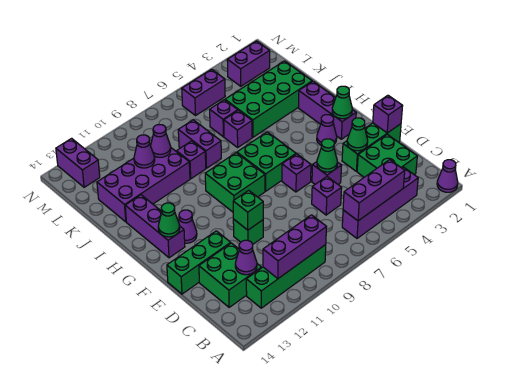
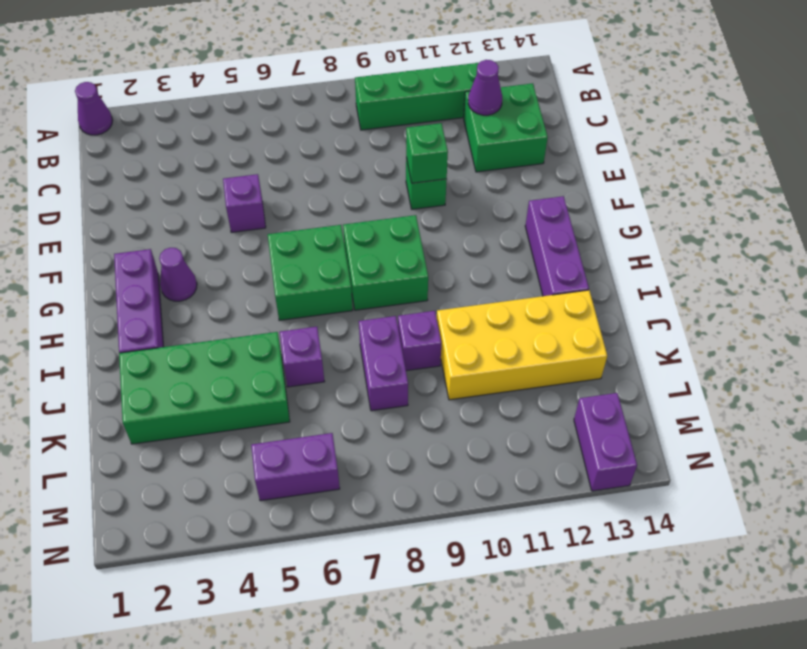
yellow 2x4 brick [437,290,607,400] -> purple 2x4 brick [97,148,190,222]
none -> purple 1x4 brick [342,167,418,238]
none -> green 2x2 brick [357,134,417,177]
none -> purple 1x1 brick [312,177,342,215]
none -> green 1x3 brick [342,123,401,171]

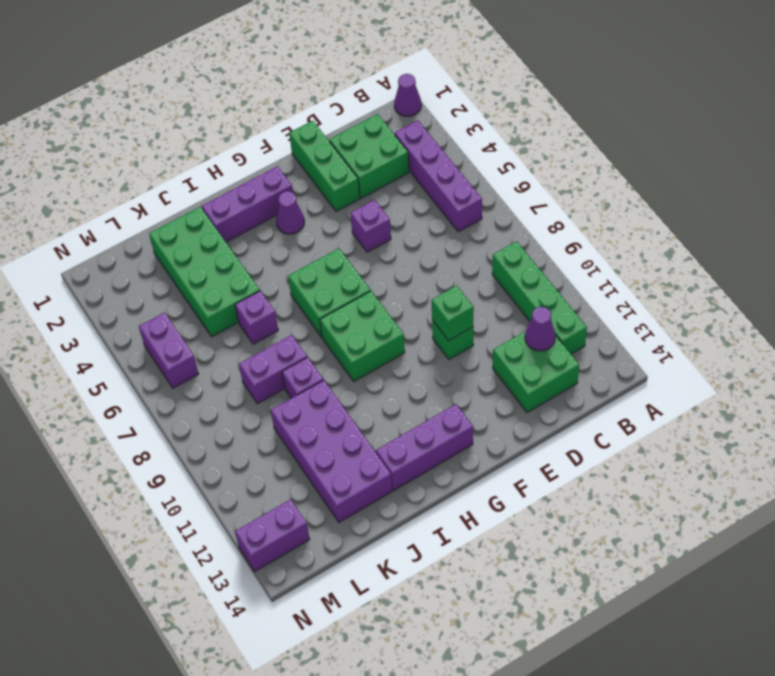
none -> purple 1x1 brick [312,177,342,215]
none -> green 1x3 brick [167,231,231,294]
none -> purple 1x1 brick [282,154,311,192]
none -> purple 1x1 cone [179,210,197,243]

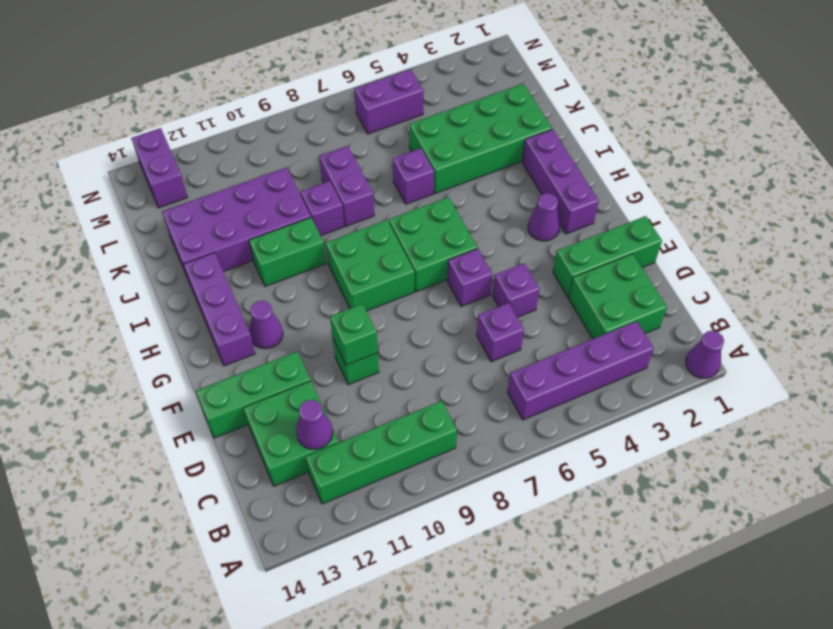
green 1x2 brick [249,218,326,286] -> none
none -> purple 1x1 brick [210,100,238,137]
none -> purple 1x2 brick [227,41,270,86]
none -> purple 1x3 brick [343,160,405,221]
none -> purple 1x3 brick [263,215,326,279]

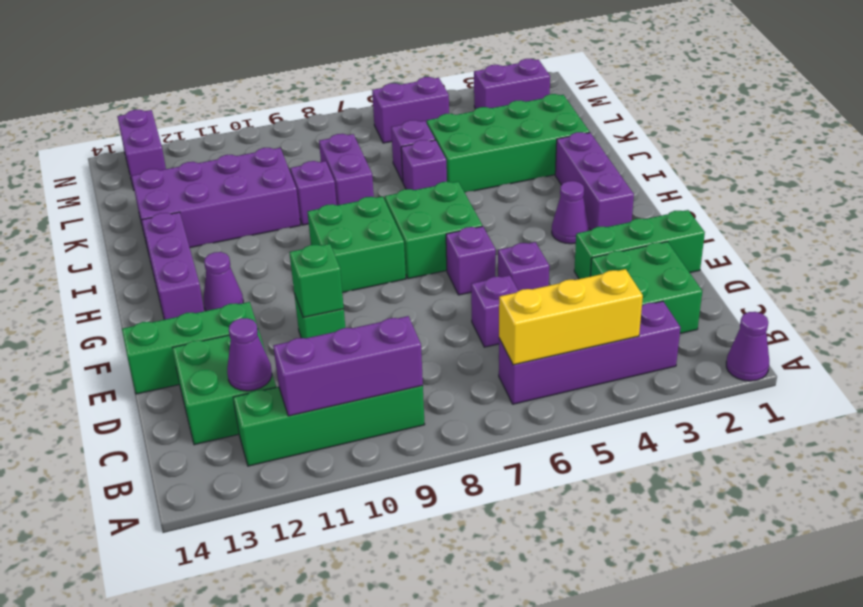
yellow 1x3 brick [499,269,643,365] -> purple 1x3 brick [343,160,405,221]
none -> purple 1x1 brick [373,95,403,133]
none -> green 1x1 cone [347,118,368,151]
none -> green 1x1 cone [317,139,337,172]
none -> green 1x1 cone [332,86,352,119]

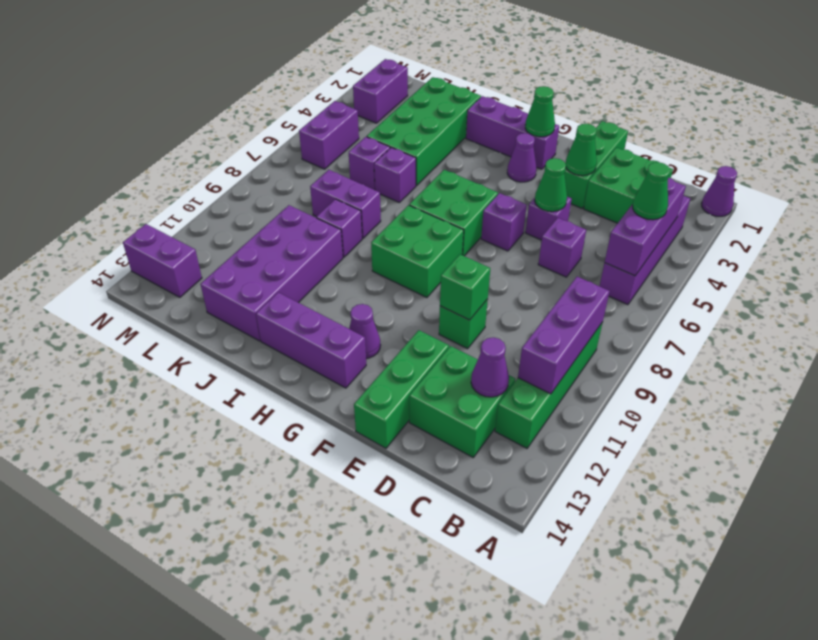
green 1x1 cone [633,162,670,220] -> green 1x1 cone moved to [158,203,180,237]
none -> purple 1x1 brick [373,95,403,133]
none -> purple 1x1 cone [151,125,171,157]
none -> purple 1x1 cone [134,135,155,168]

